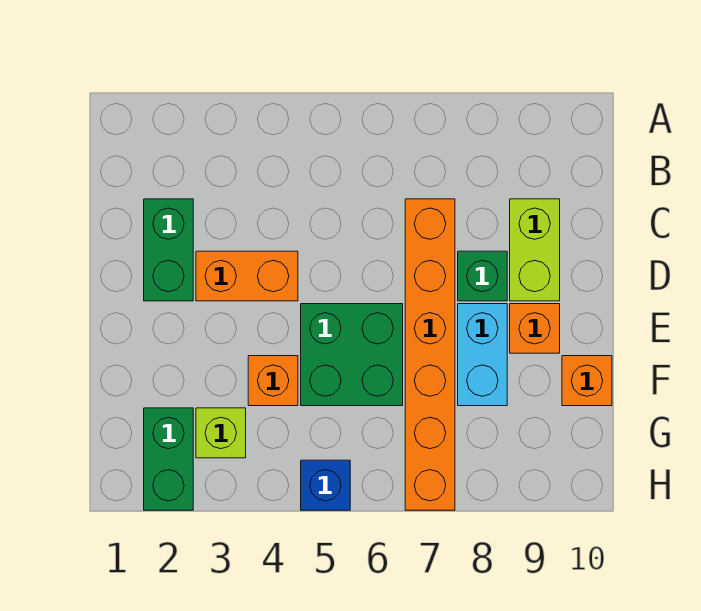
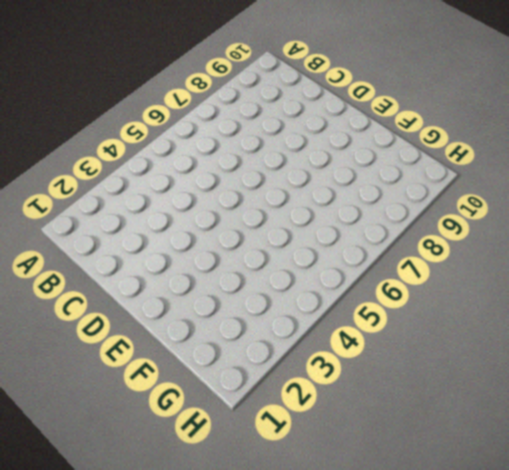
none -> green 1x2 brick [144,199,193,301]
none -> orange 1x6 brick [405,199,455,510]
none -> lime 1x2 brick [510,199,560,301]

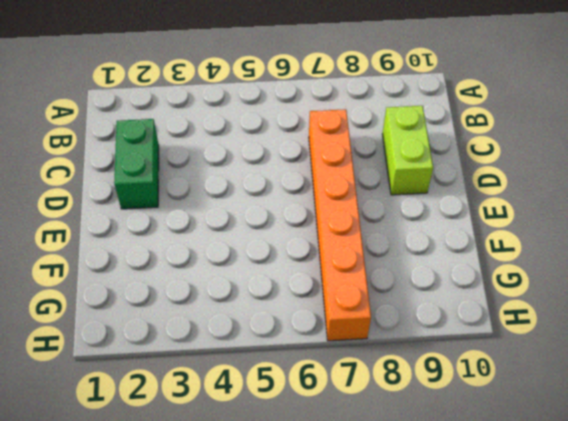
none -> orange 1x2 brick [196,251,298,301]
none -> green 1x1 brick [458,251,507,301]
none -> green 2x2 brick [301,304,403,406]

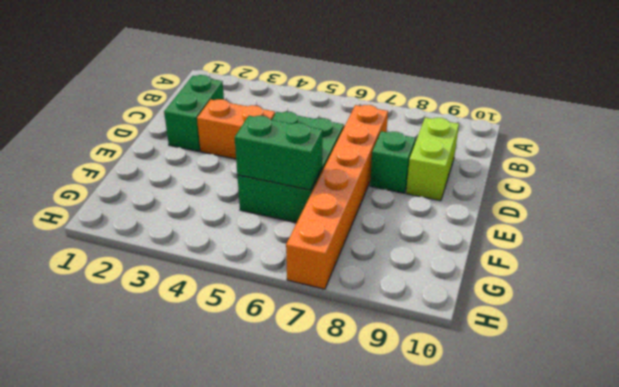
green 2x3 brick [237,112,344,223] -> green 2x2 brick [301,304,403,406]
green 1x2 brick [235,116,323,190] -> green 1x2 brick turned to [144,408,193,510]
none -> cyan 1x2 brick [458,304,507,406]
none -> orange 1x1 brick [510,304,560,353]
none -> orange 1x1 brick [248,356,298,406]

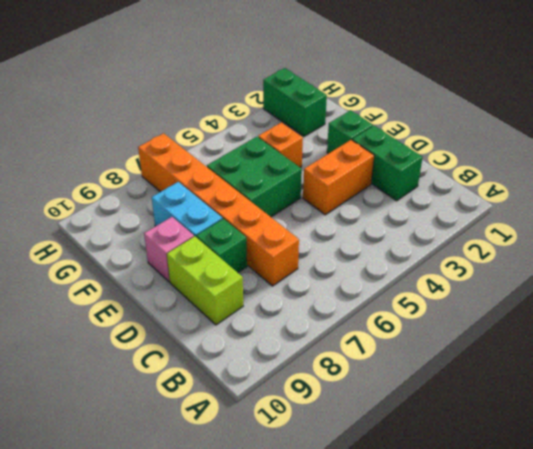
green 1x1 brick [327,110,373,154] -> none
pink 1x1 brick [144,217,194,282] -> orange 1x1 brick [510,304,560,353]
none -> orange 1x1 brick [562,356,612,406]
none -> lime 1x1 brick [196,408,246,458]
none -> blue 1x1 brick [301,460,350,510]

